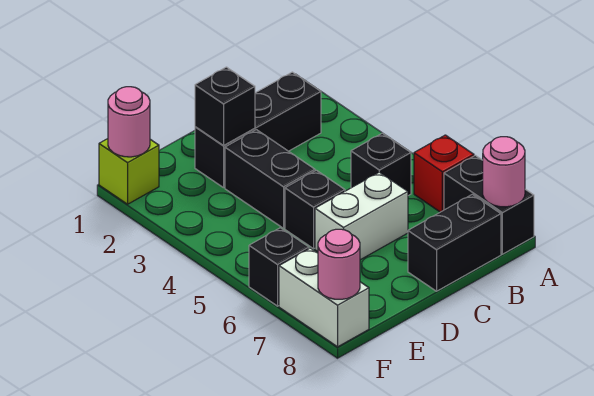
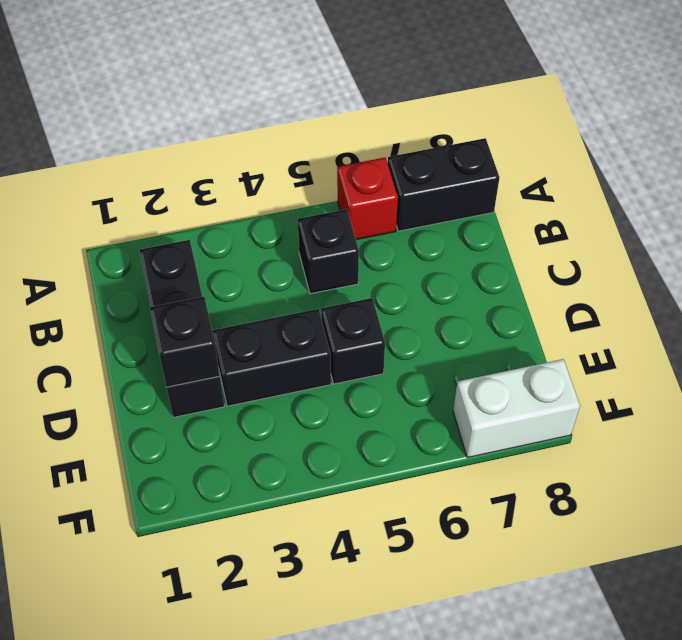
none -> black 1x2 brick [408,194,501,291]
none -> white 1x2 brick [315,172,408,260]
none -> lime 1x1 brick [99,139,159,204]

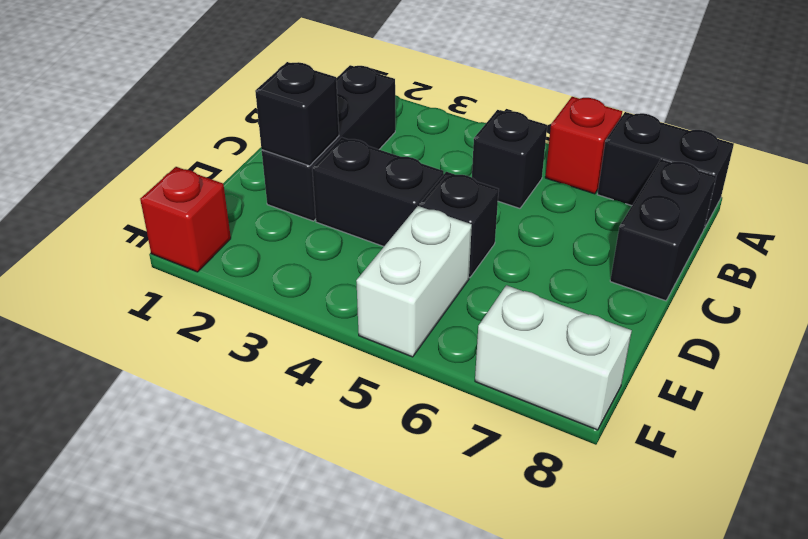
white 1x2 brick [356,206,472,357] -> white 1x2 brick moved to [315,172,408,260]
red 1x1 brick [140,167,231,272] -> lime 1x1 brick [99,139,159,204]
none -> black 1x1 brick [249,228,309,306]
none -> pink 1x1 round brick [483,137,525,207]
none -> pink 1x1 round brick [108,87,150,157]

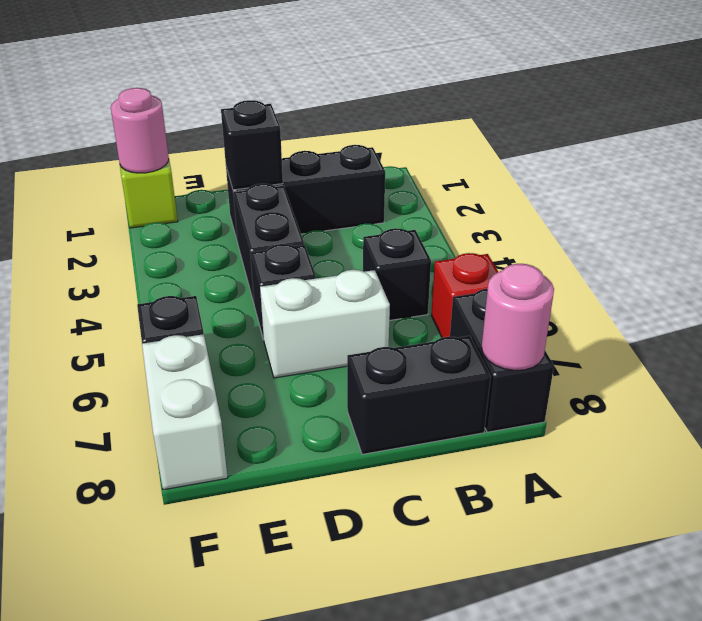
none -> pink 1x1 round brick [318,229,360,299]

